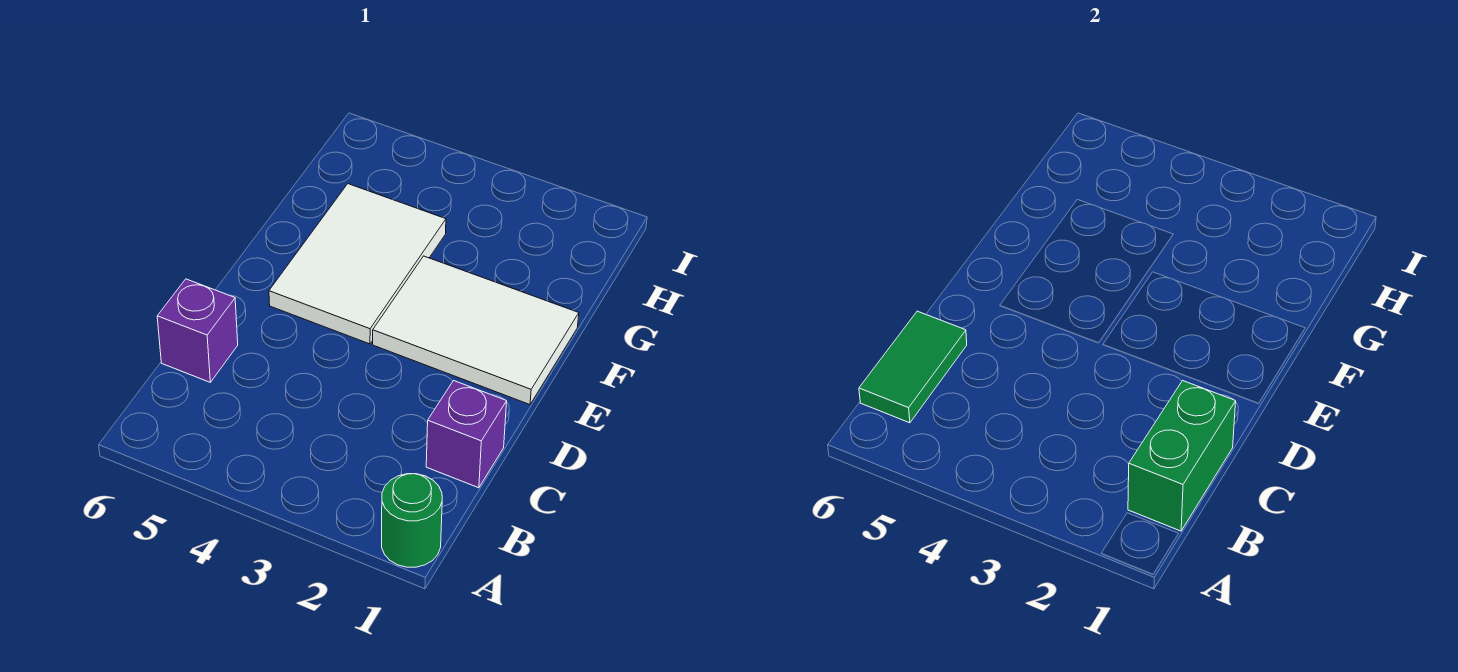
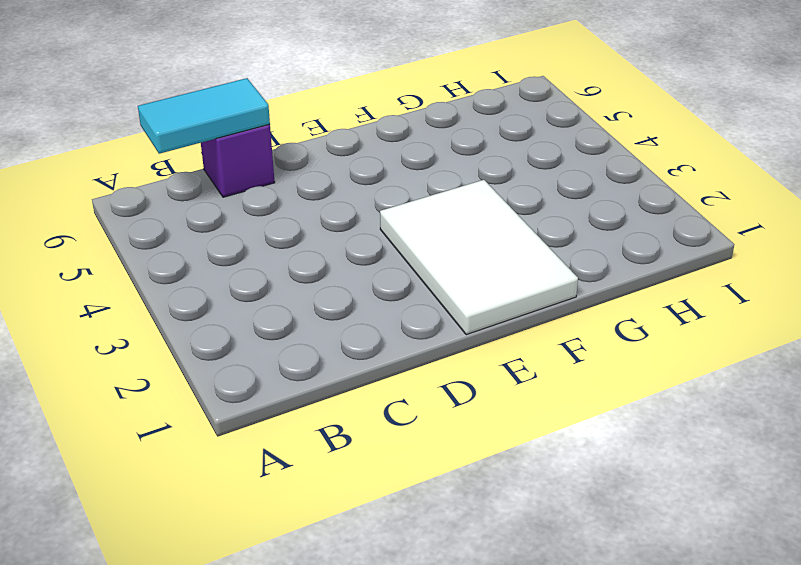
cyan 1x2 tile [138,78,270,154] -> green 1x2 tile [859,311,967,423]
none -> green 1x1 round brick [382,474,442,567]
none -> purple 1x1 brick [426,381,507,488]

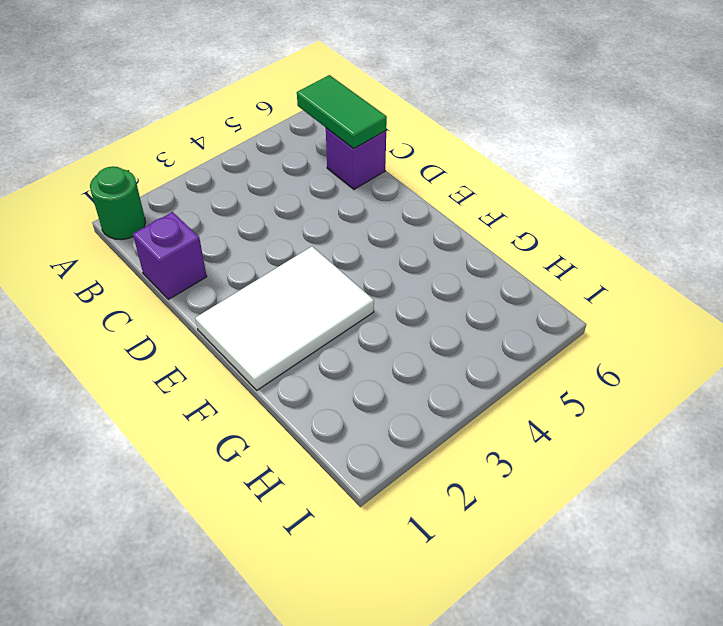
none -> white 2x3 tile [269,184,446,344]
none -> green 1x2 brick [1128,381,1236,531]

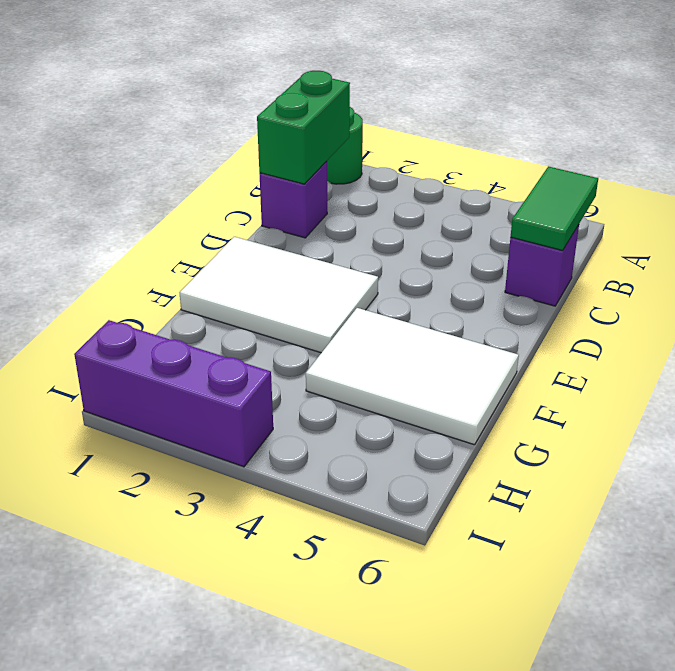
white 2x3 tile [306,308,519,445] -> white 2x3 tile turned to [269,184,446,344]
purple 1x3 brick [74,320,273,467] -> none

